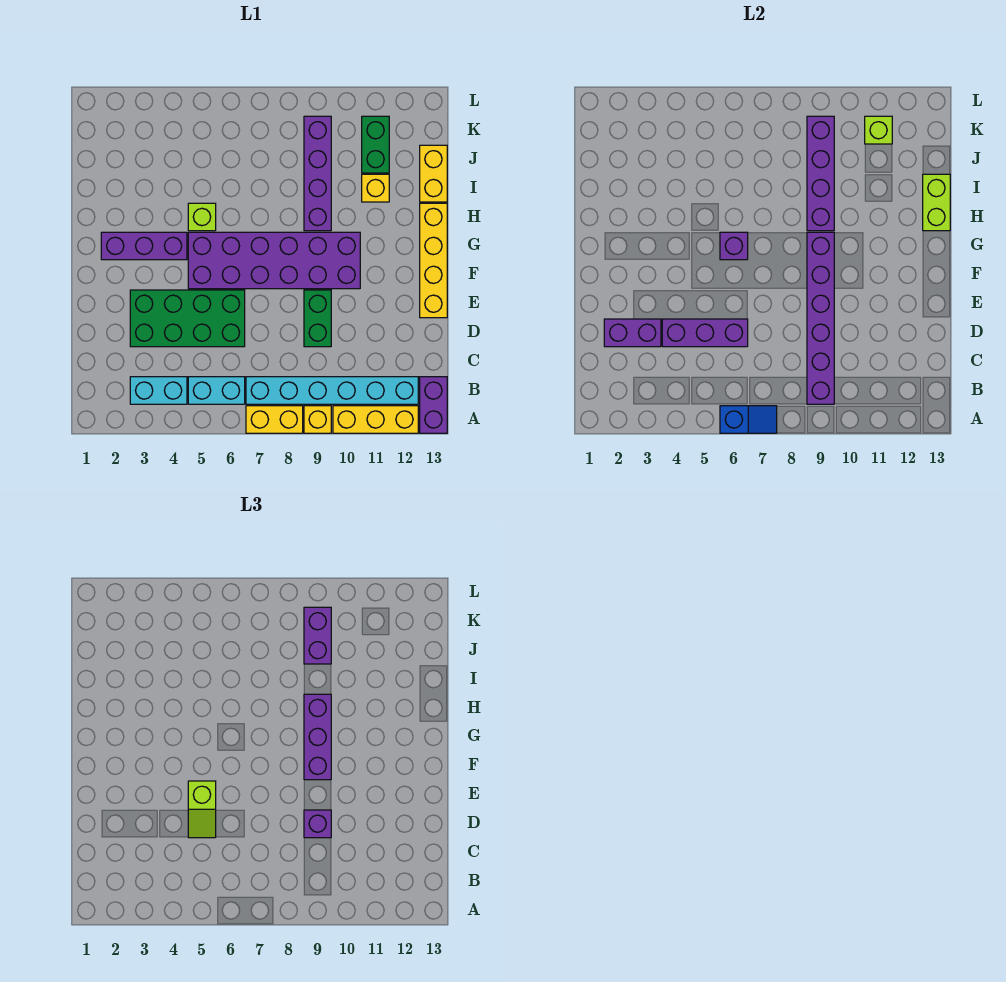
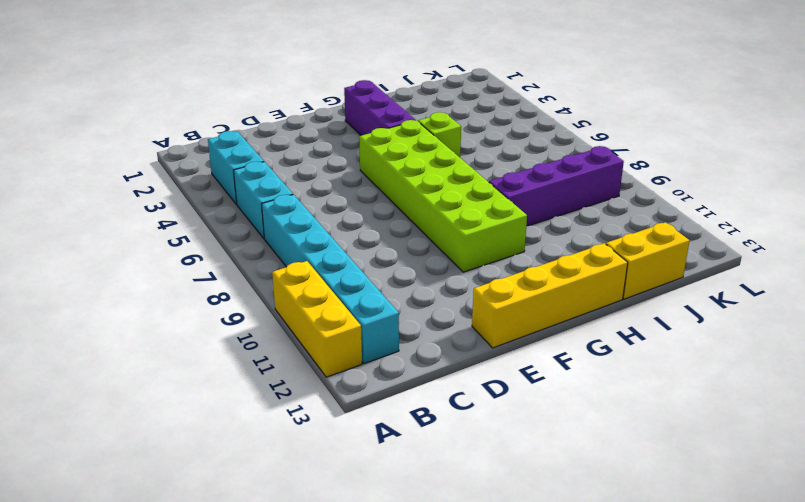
lime 2x6 brick [359,120,527,272] -> purple 2x6 brick [188,232,360,289]
none -> yellow 1x2 brick [246,406,303,433]
none -> yellow 1x1 brick [304,406,331,433]
none -> purple 1x2 brick [420,377,447,433]

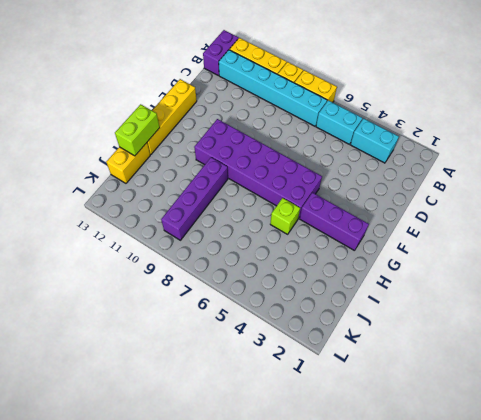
none -> green 2x4 brick [130,290,245,347]
none -> green 1x2 brick [304,290,331,347]
none -> yellow 1x1 brick [362,174,389,202]

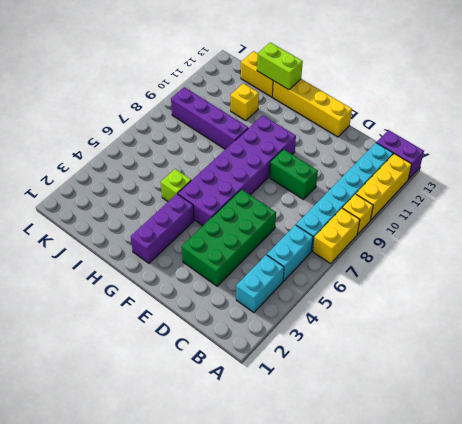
none -> green 1x2 brick [362,116,389,173]
none -> blue 1x2 slope [720,406,777,433]
none -> purple 1x6 brick [807,232,834,404]

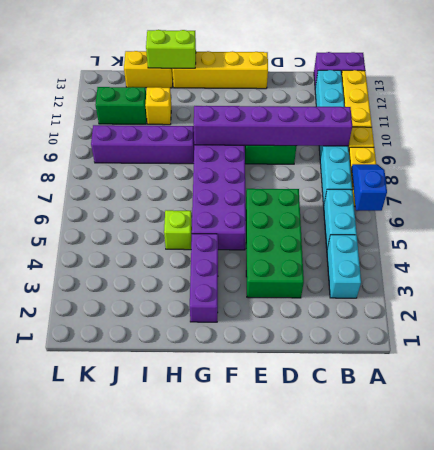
none -> purple 1x2 brick [604,319,661,347]
none -> purple 1x3 brick [662,319,748,347]
none -> purple 1x1 brick [720,232,748,260]

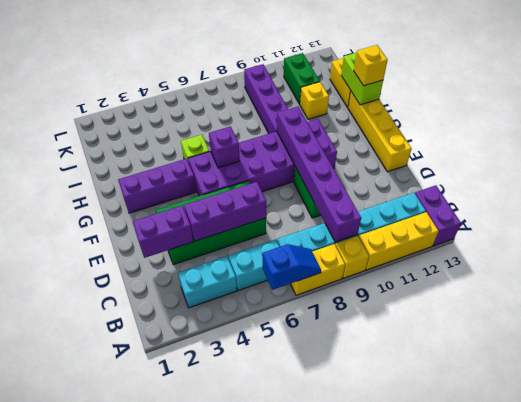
yellow 1x1 brick [354,45,387,86] -> none
none -> purple 1x4 brick [807,116,834,231]
none -> lime 1x1 brick [865,116,892,144]
none -> lime 1x2 slope [188,781,216,838]

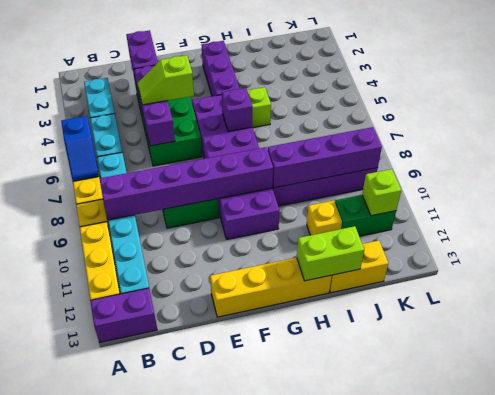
none -> purple 1x1 brick [304,810,331,838]
none -> purple 1x3 brick [304,694,331,780]
none -> purple 1x2 brick [304,607,331,664]

